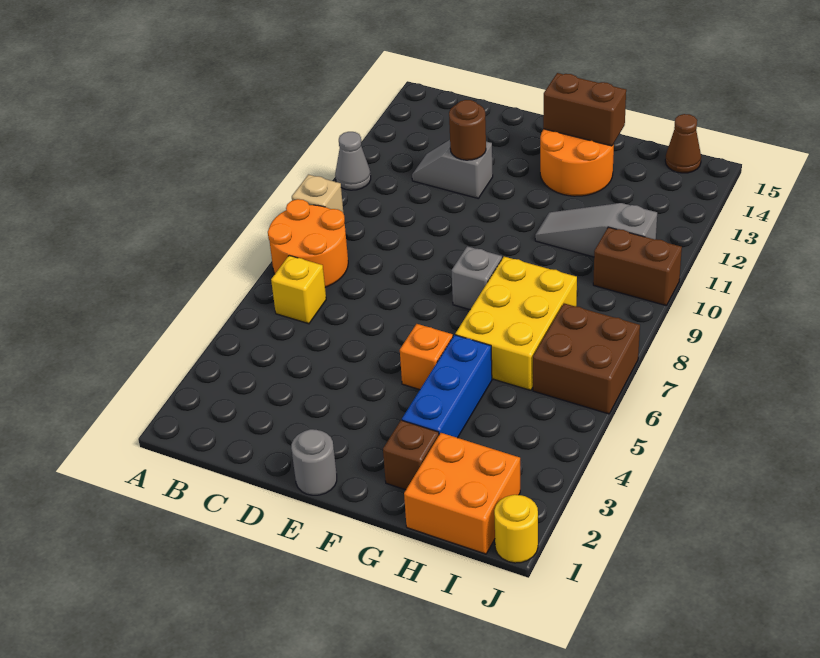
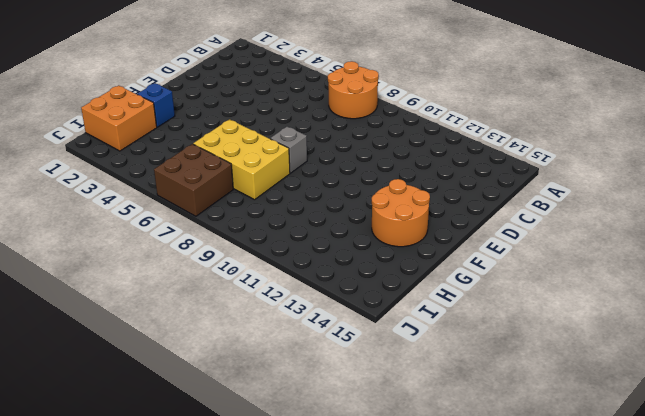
blue 1x1 brick [137,83,175,127] -> brown 1x1 brick [383,420,439,490]
none -> tan 1x1 brick [292,175,344,214]
none -> grey 1x1 cone [335,132,371,190]
none -> yellow 1x1 brick [271,255,326,324]

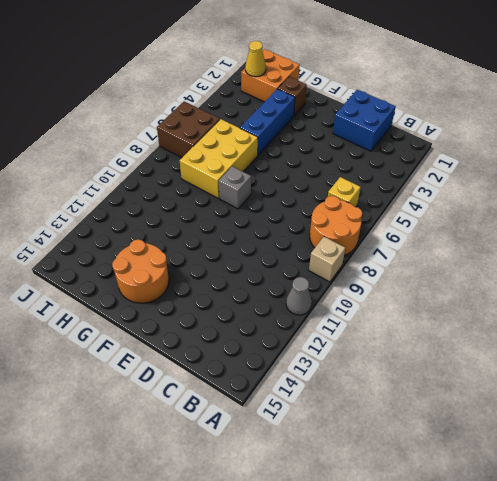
blue 2x2 brick [333,90,396,151] -> none
yellow 1x1 cone [245,41,266,77] -> none
none -> grey 1x2 slope [412,140,493,198]
none -> grey 1x1 round brick [291,429,337,495]
none -> orange 1x1 brick [400,324,453,390]

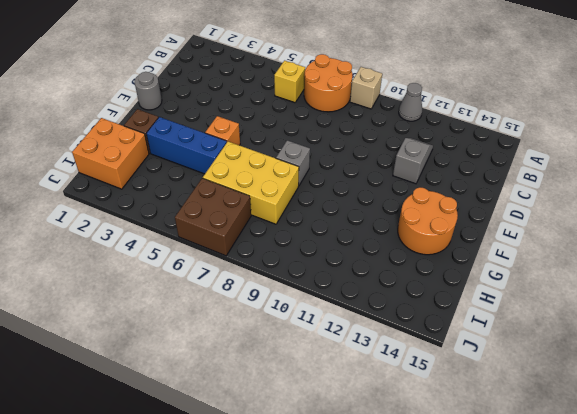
none -> grey 1x3 slope [535,203,657,257]
none -> brown 1x2 brick [593,227,682,306]
none -> brown 1x1 cone [665,114,701,173]

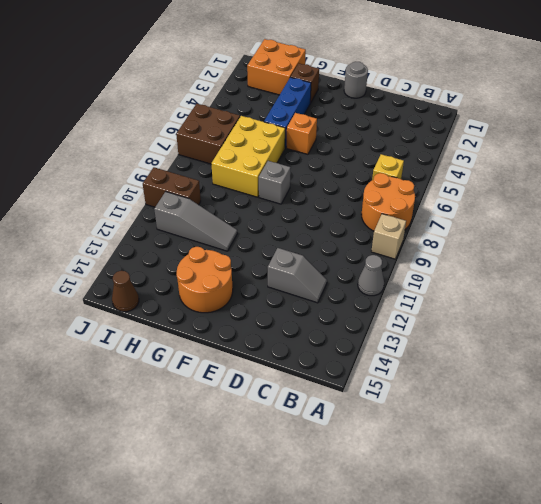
none -> yellow 1x1 round brick [494,495,538,563]
none -> brown 1x1 round brick [449,100,486,160]
none -> brown 1x2 brick [543,73,626,146]

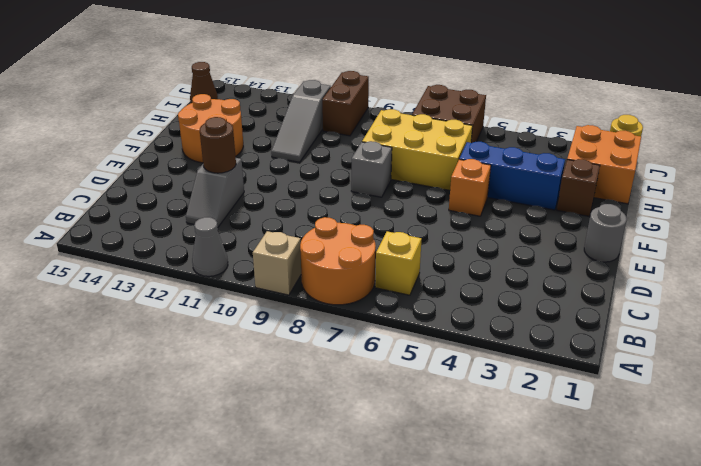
none -> brown 1x2 brick [543,73,626,146]

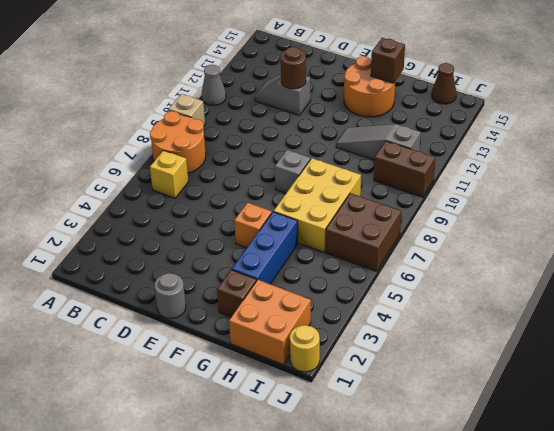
brown 1x1 brick [371,38,405,83] -> brown 1x2 brick [543,73,626,146]

